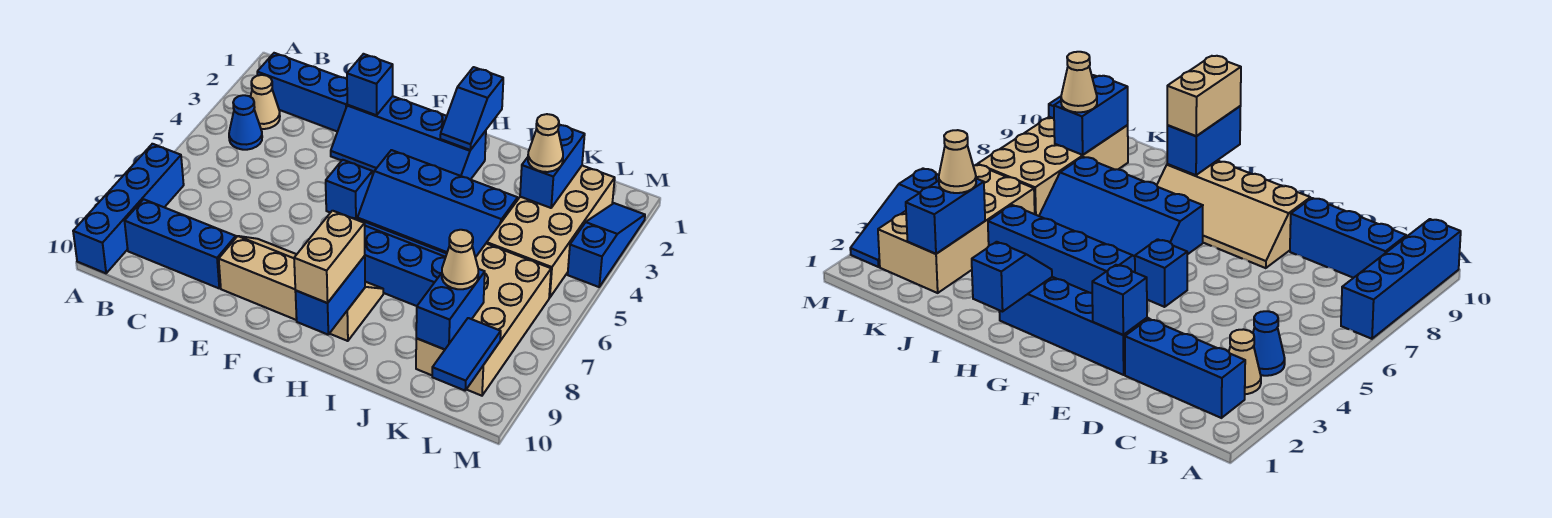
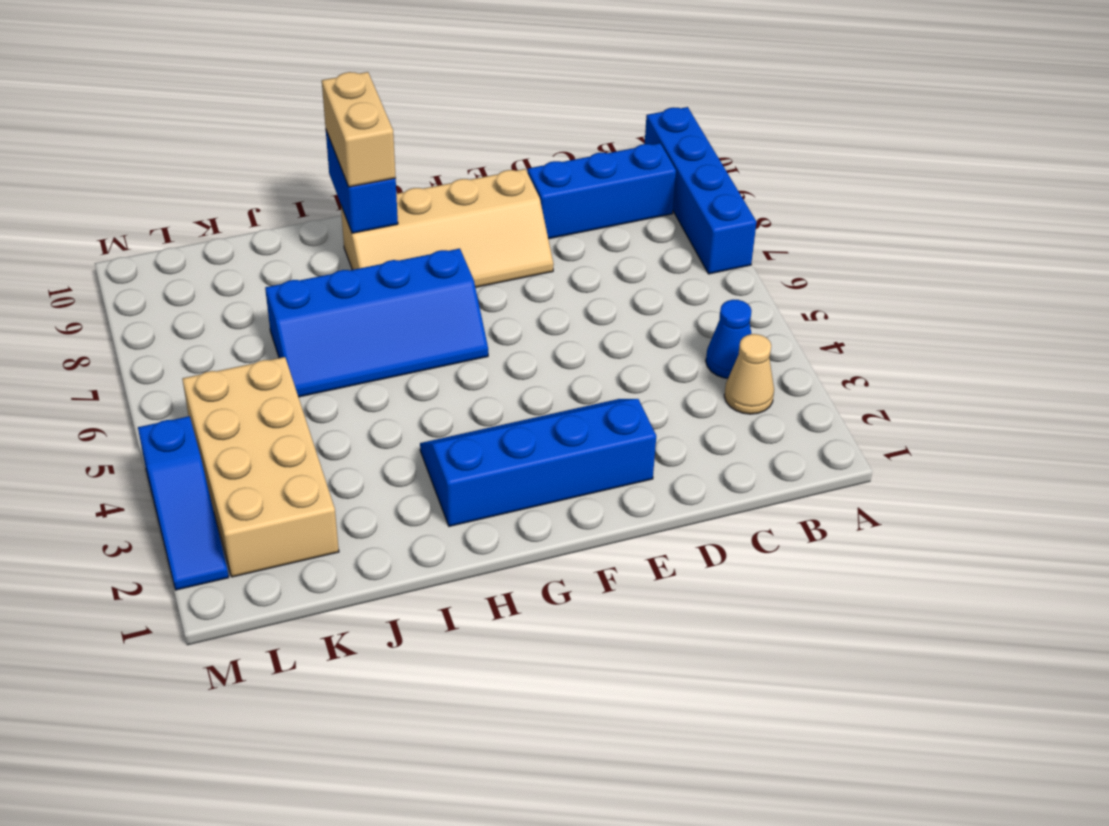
none -> blue 1x3 brick [257,53,347,132]
none -> blue 1x1 brick [326,160,372,219]
none -> blue 2x4 slope [357,150,518,257]

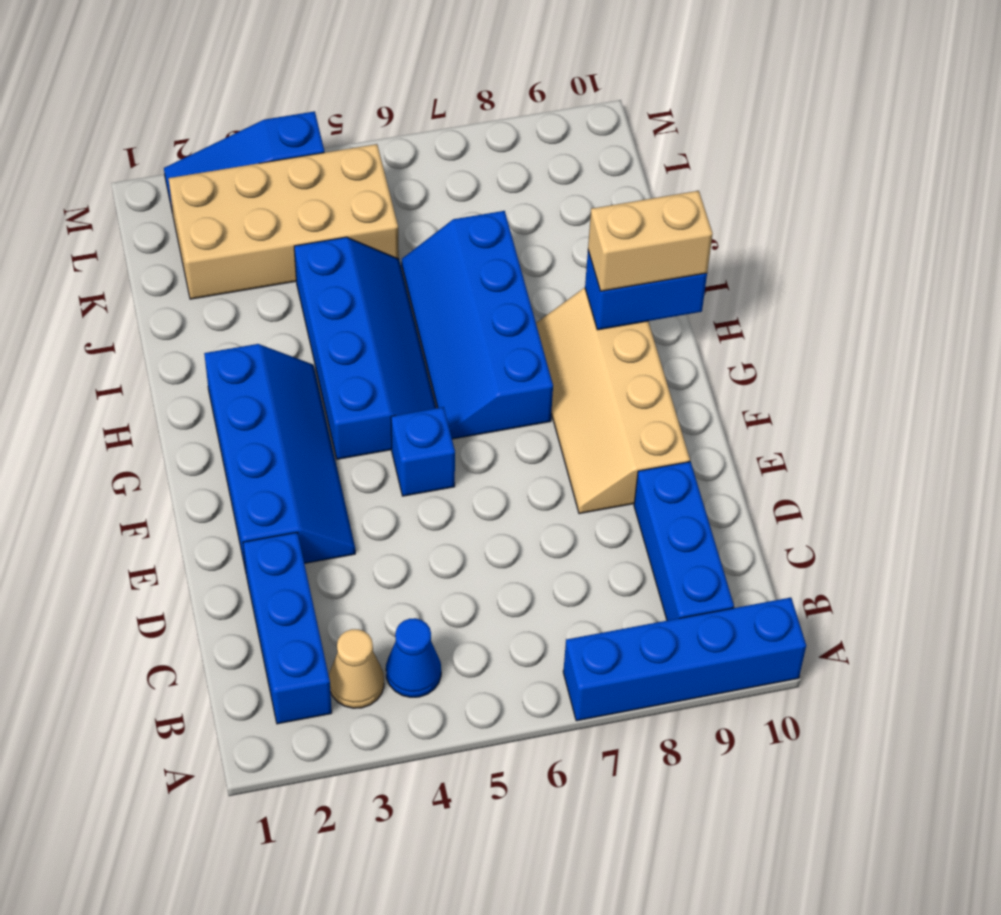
none -> tan 2x4 brick [416,243,551,396]
none -> blue 1x1 brick [347,54,393,115]
none -> blue 1x2 slope [440,67,503,150]

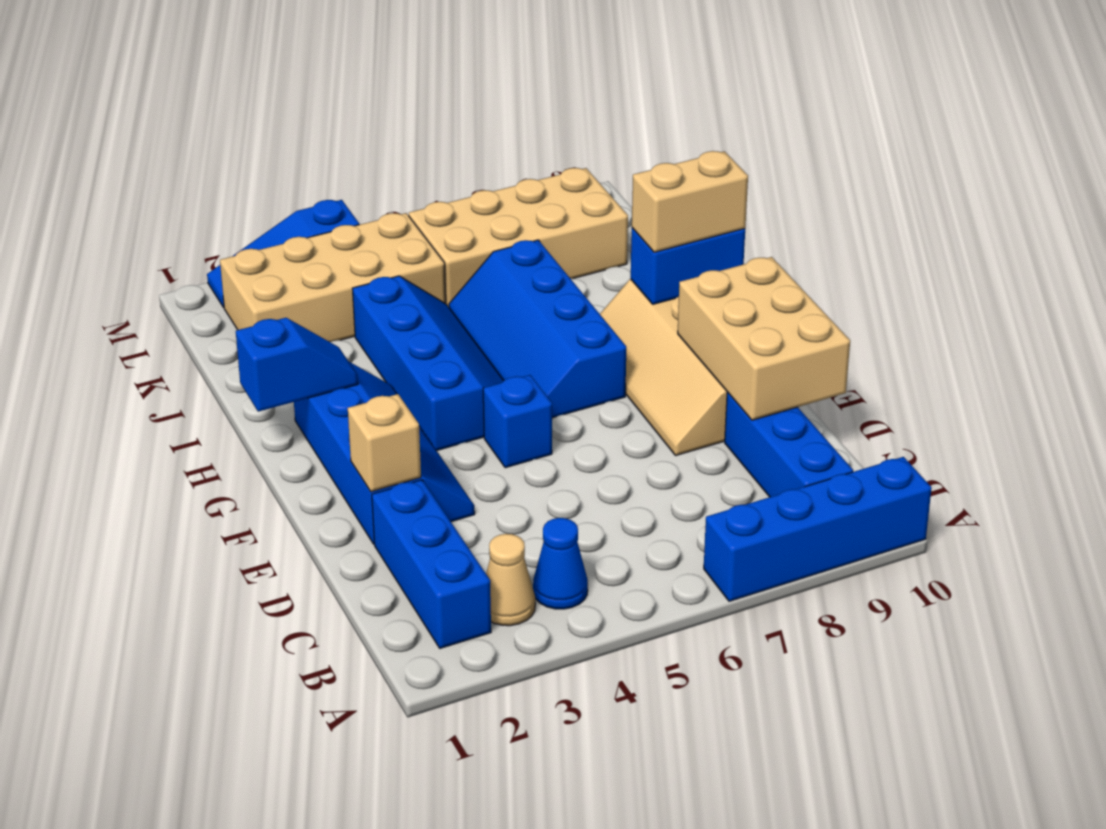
tan 2x3 brick [678,257,850,420] -> none
tan 1x1 brick [348,394,421,492] -> blue 1x1 brick [347,54,393,115]
none -> blue 1x2 brick [520,125,585,208]
none -> blue 1x2 brick [416,269,485,349]
none -> blue 1x2 tile [432,318,501,390]

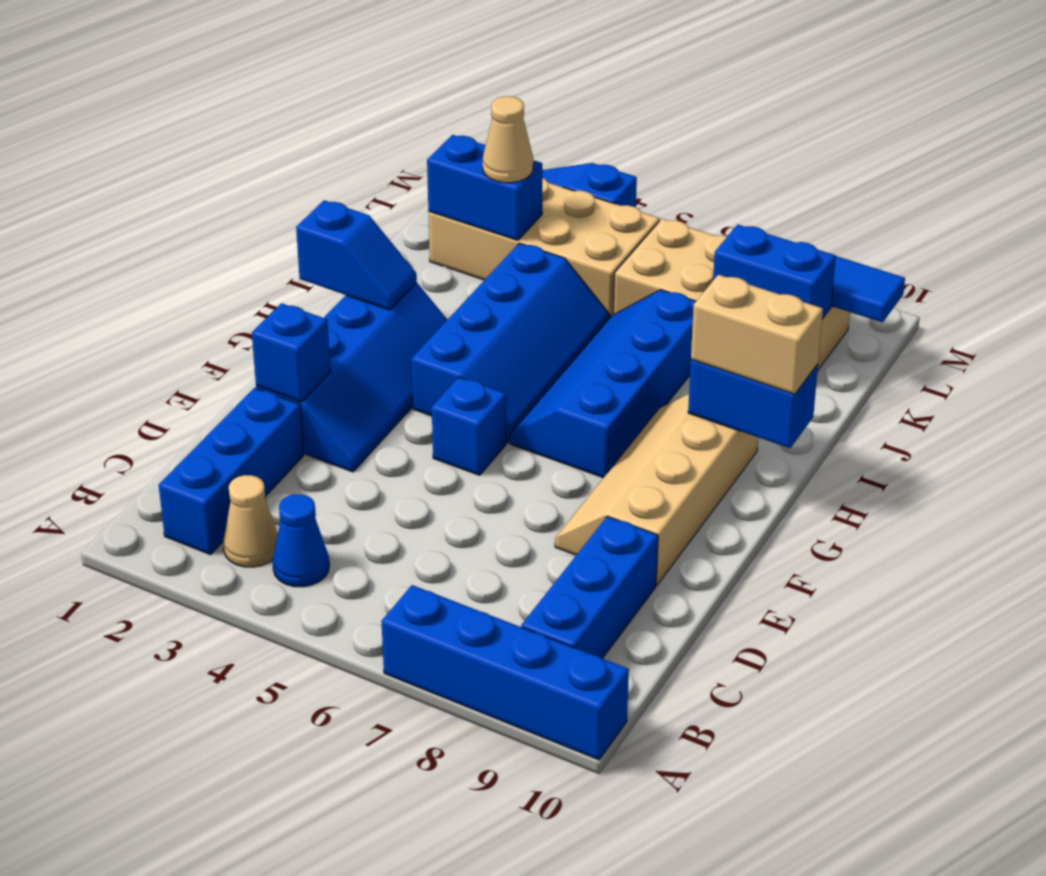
none -> tan 1x1 cone [442,230,478,289]

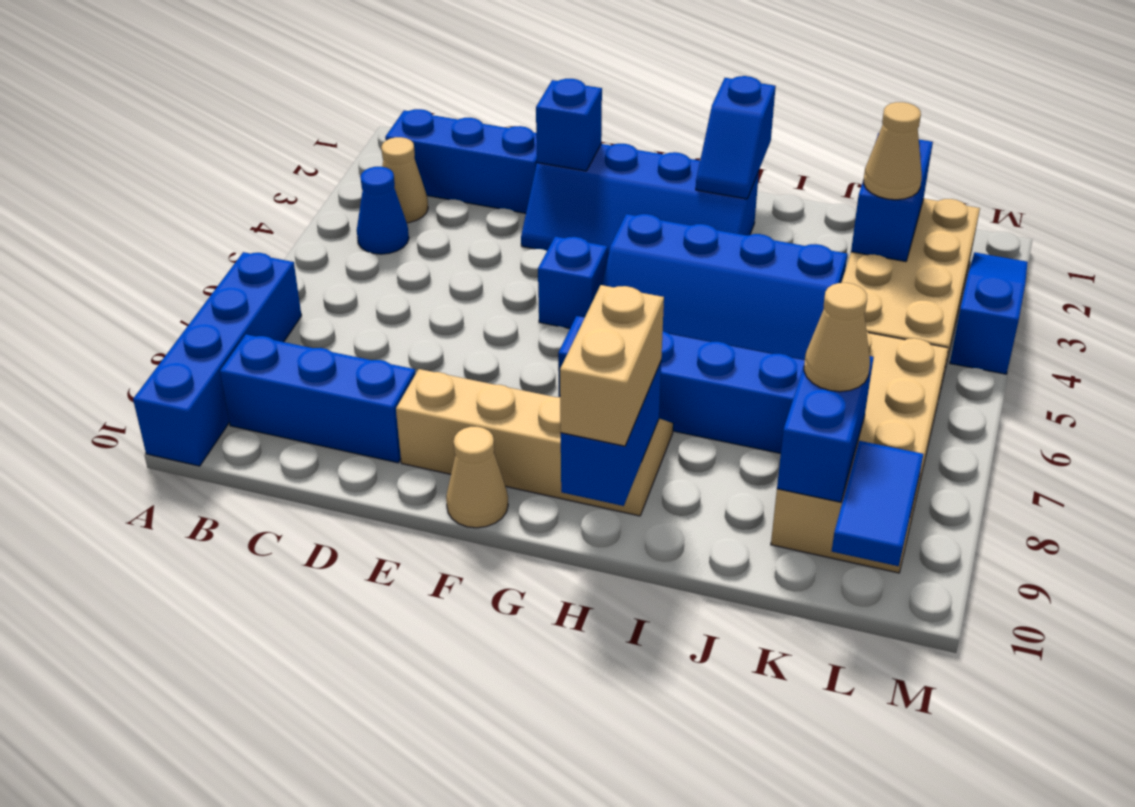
tan 1x1 cone [446,427,508,528] -> none

